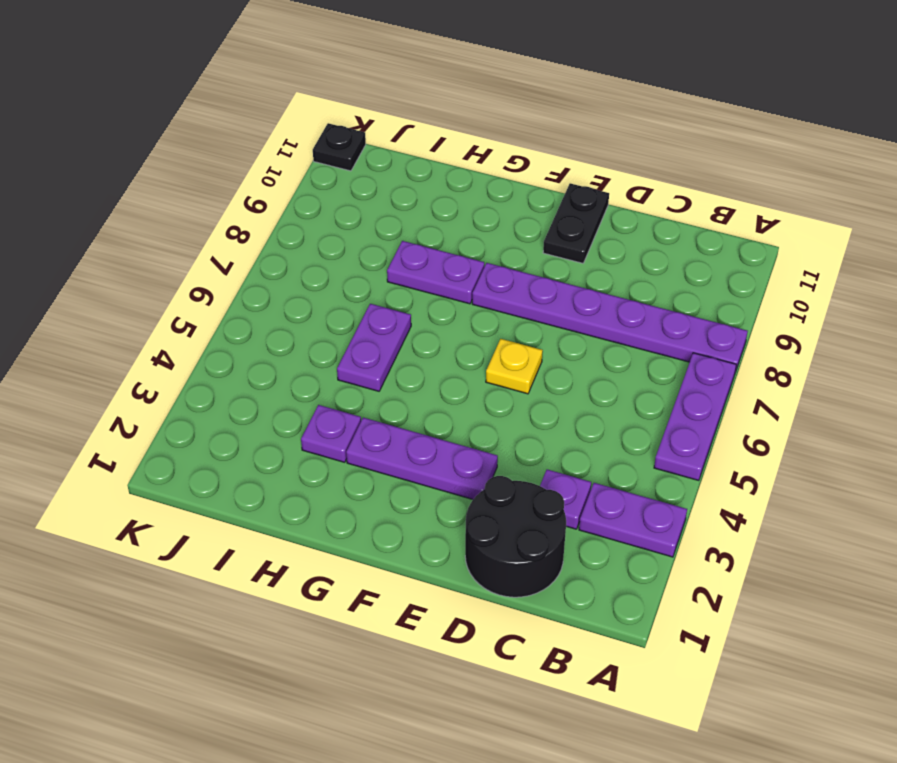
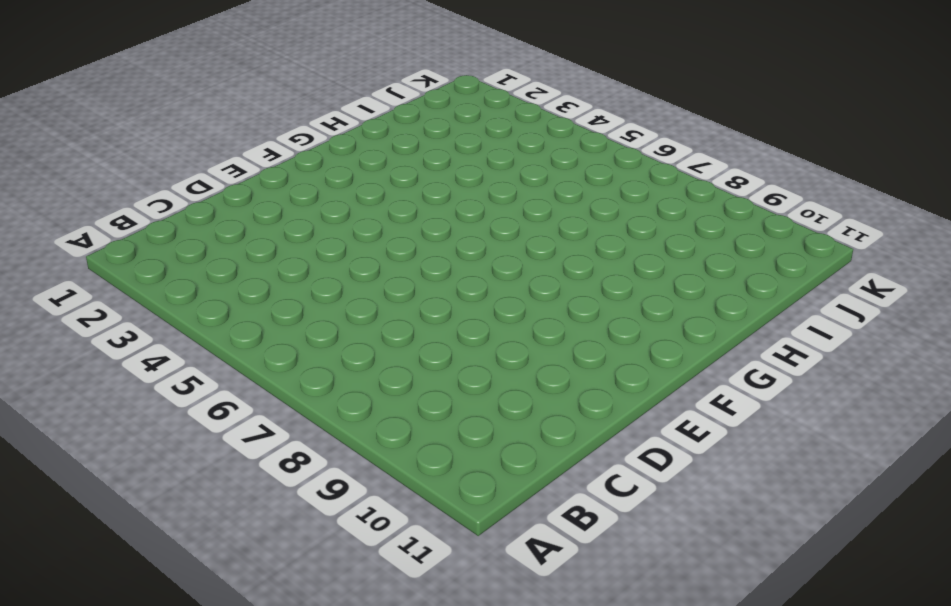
none -> purple 1x2 plate [579,483,687,557]
none -> purple 1x3 plate [654,353,736,481]
none -> purple 1x6 plate [472,263,748,372]

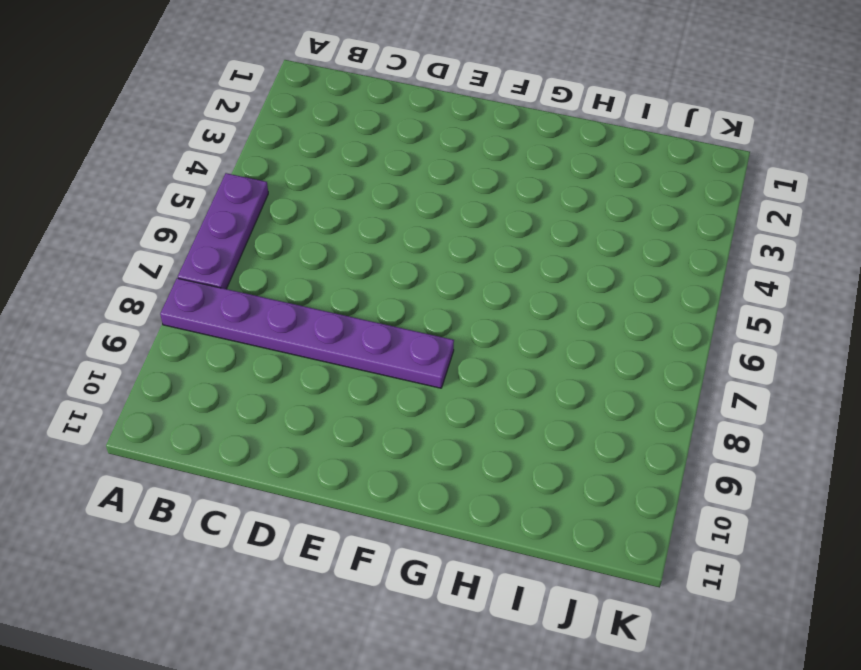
none -> purple 1x2 plate [579,483,687,557]
none -> black 2x2 round brick [465,476,566,597]
none -> purple 1x1 plate [540,469,591,529]

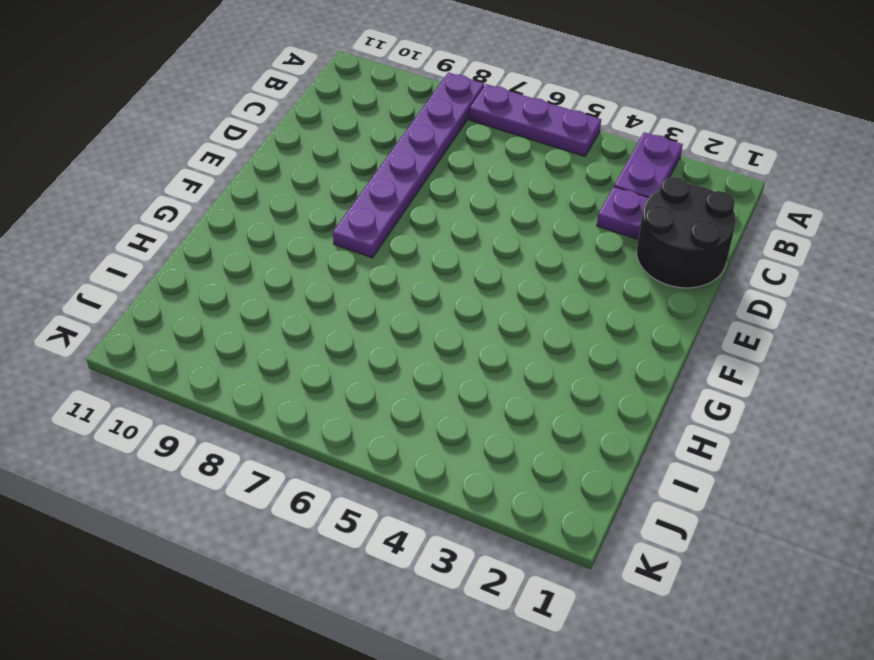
none -> purple 1x3 plate [346,418,498,499]
none -> yellow 1x1 plate [486,339,543,394]
none -> black 1x2 plate [543,183,609,263]

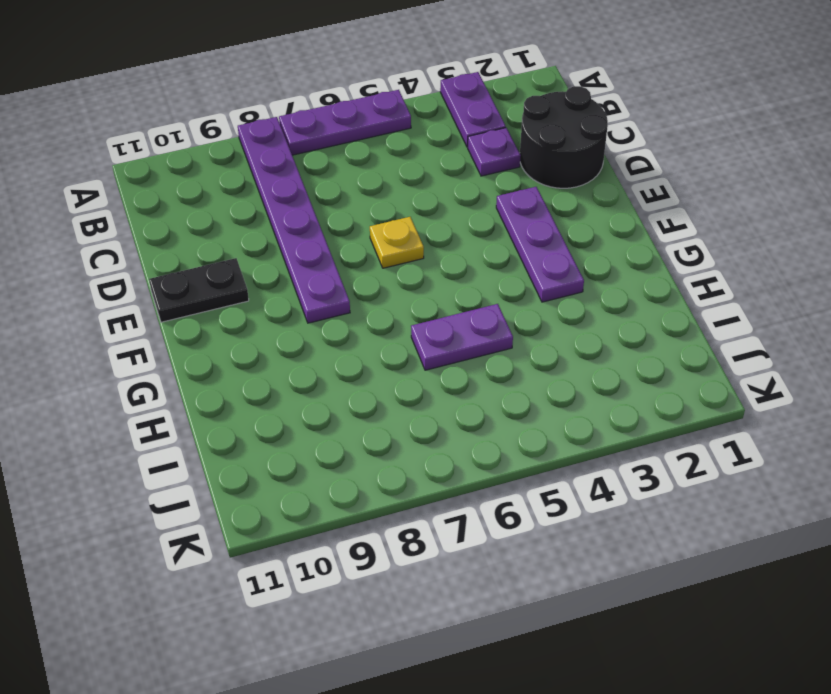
none -> purple 1x2 plate [387,241,484,304]
none -> purple 1x1 plate [301,405,361,462]
none -> black 1x1 plate [313,123,366,171]

